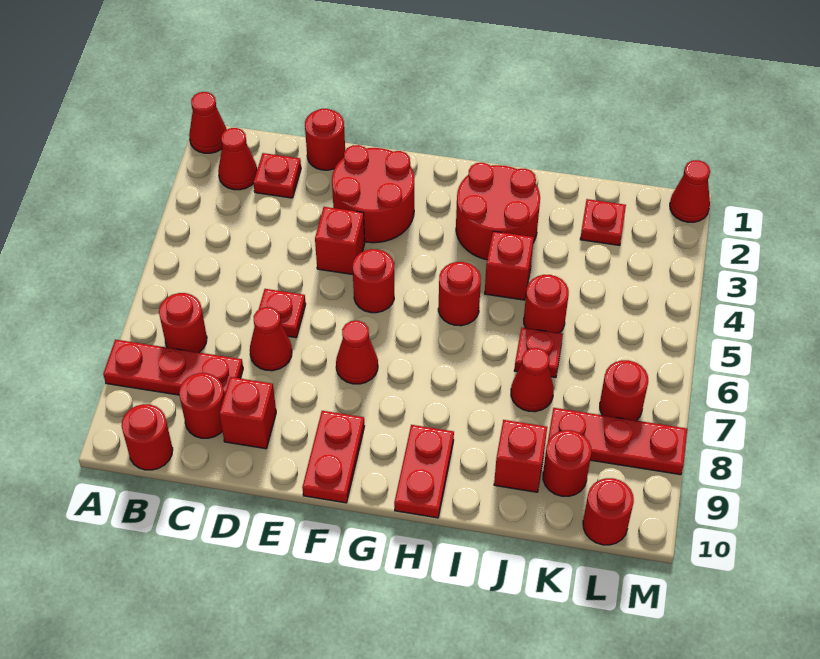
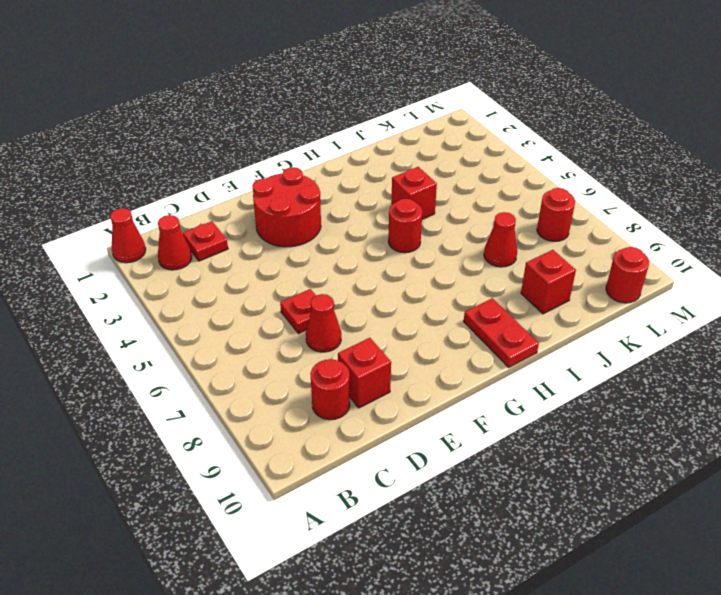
none -> red 1x3 plate [103,340,243,395]
none -> red 1x1 round brick [159,293,207,352]
none -> red 1x1 round brick [121,404,173,470]
none -> red 1x1 round brick [305,109,345,170]

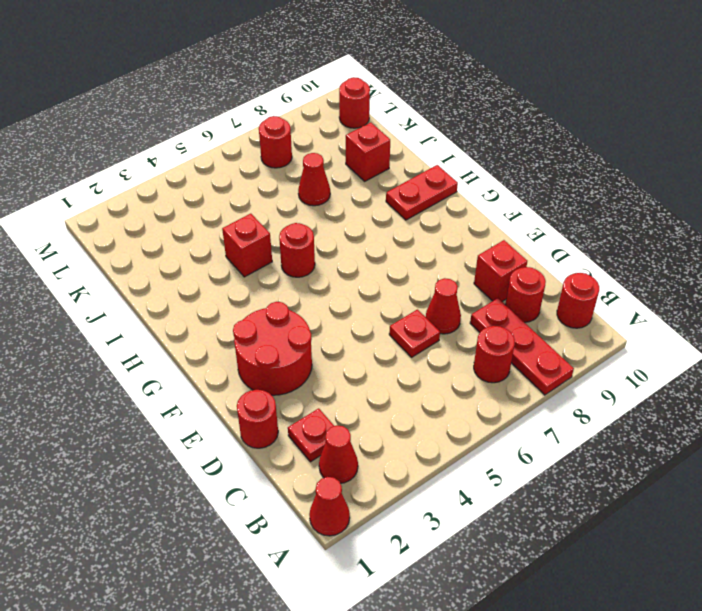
none -> red 1x1 brick [315,207,365,274]
none -> red 1x1 round brick [353,249,394,313]
none -> red 1x1 cone [336,321,378,384]
none -> red 1x2 plate [302,411,364,503]

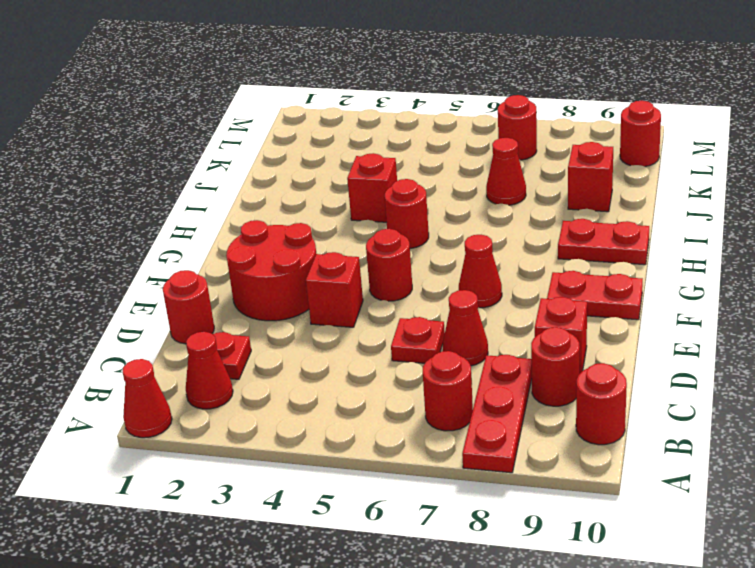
none -> red 2x2 round brick [456,163,540,260]
none -> red 1x1 round brick [524,275,569,333]
none -> red 1x1 plate [514,328,563,377]
none -> red 1x1 plate [580,199,626,245]

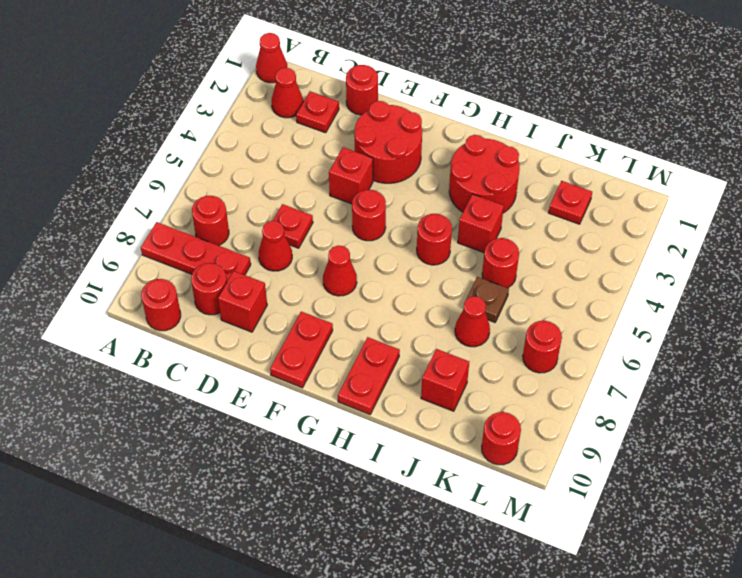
brown 1x1 plate [466,277,509,322] -> red 1x1 plate [514,328,563,377]
none -> red 1x3 plate [548,408,687,475]
none -> red 1x1 round brick [543,430,591,496]
none -> red 1x1 cone [670,160,710,222]

